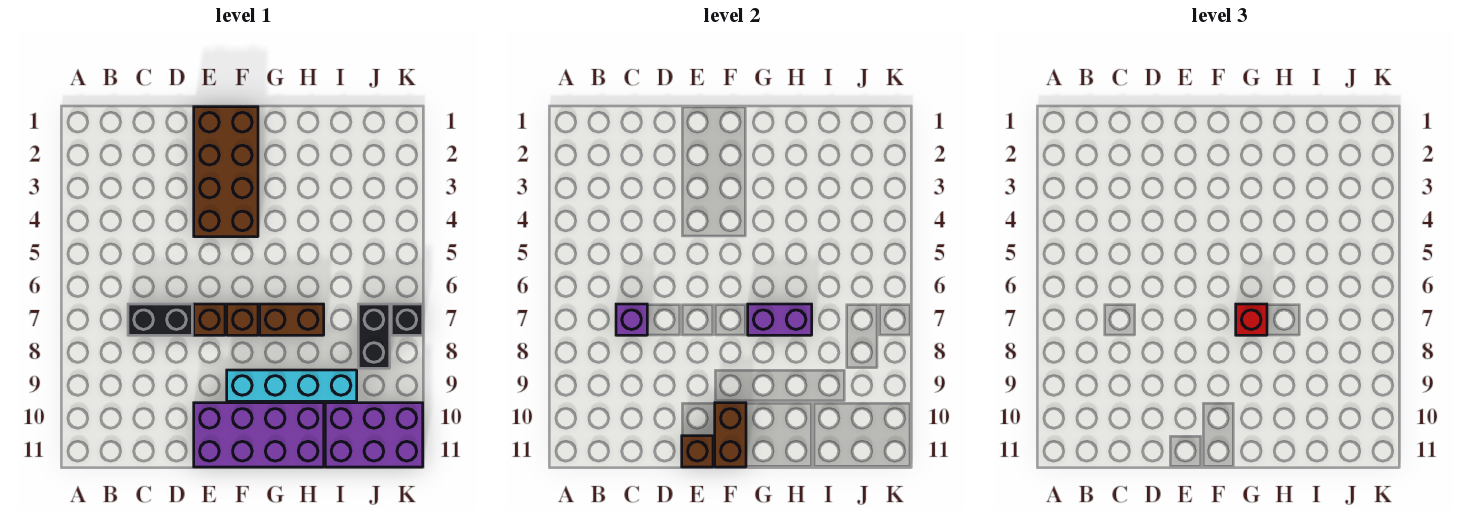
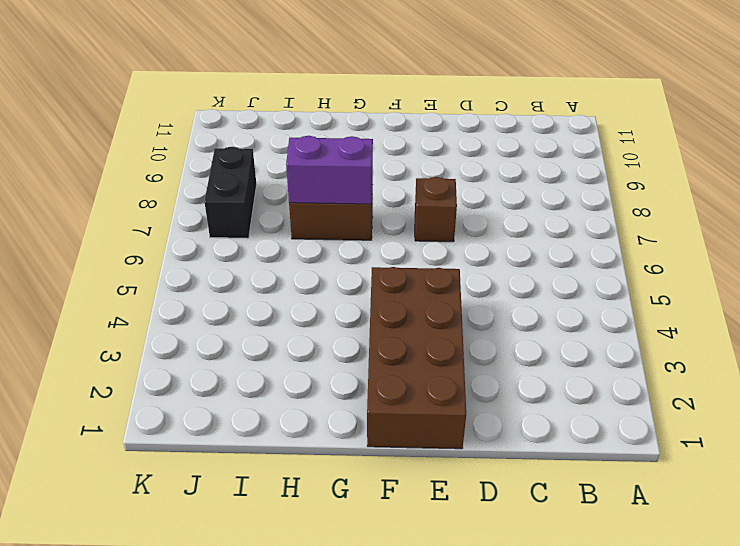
none -> black 1x2 brick [128,304,192,335]
none -> purple 2x4 brick [194,403,324,467]
none -> brown 1x1 brick [227,304,258,335]

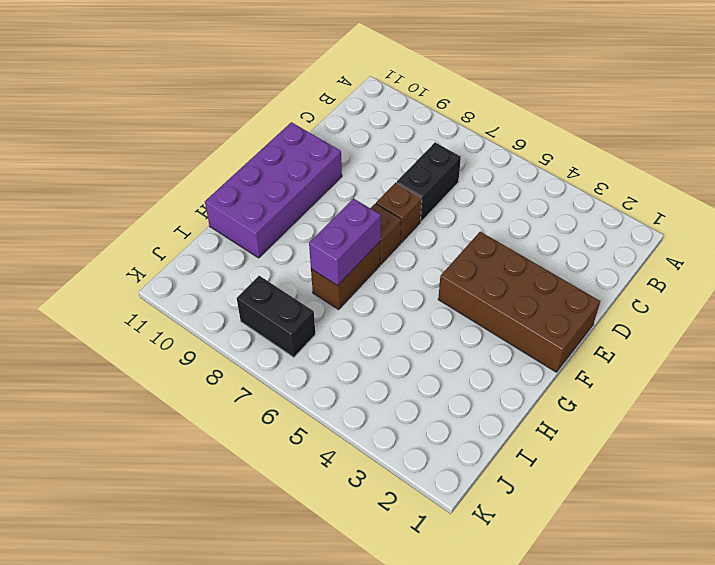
none -> cyan 1x4 brick [227,370,357,401]
none -> purple 2x3 brick [325,403,423,467]
none -> black 1x1 brick [391,304,423,335]

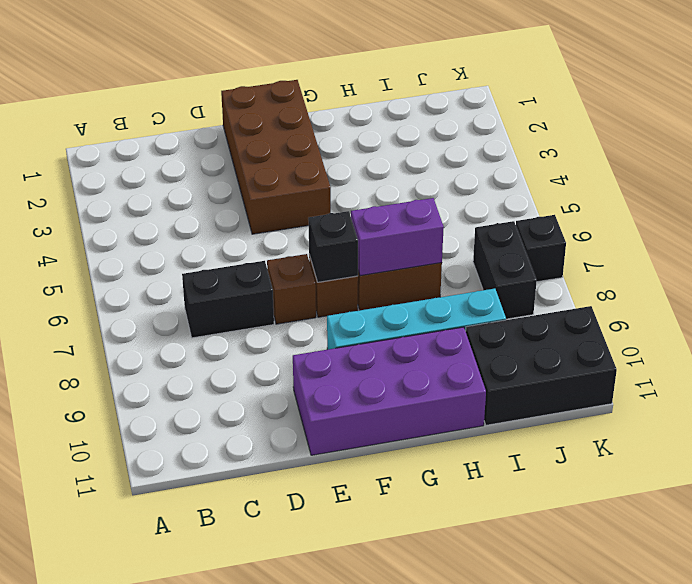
black 1x1 brick [308,211,358,282] -> none
black 2x3 brick [466,306,617,425] -> purple 2x3 brick [325,403,423,467]
none -> purple 1x1 brick [616,304,647,335]
none -> brown 1x1 brick [682,436,713,467]
none -> brown 1x2 brick [715,403,746,467]

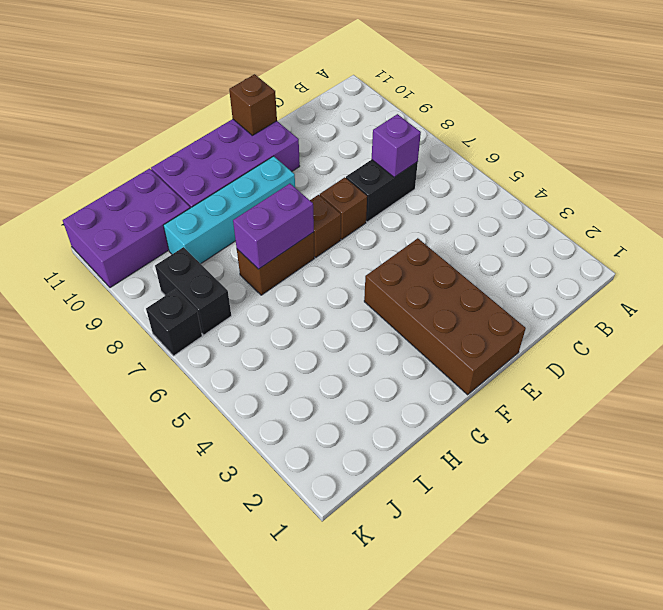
none -> brown 1x2 brick [715,403,746,467]
none -> red 1x1 brick [1236,304,1267,335]

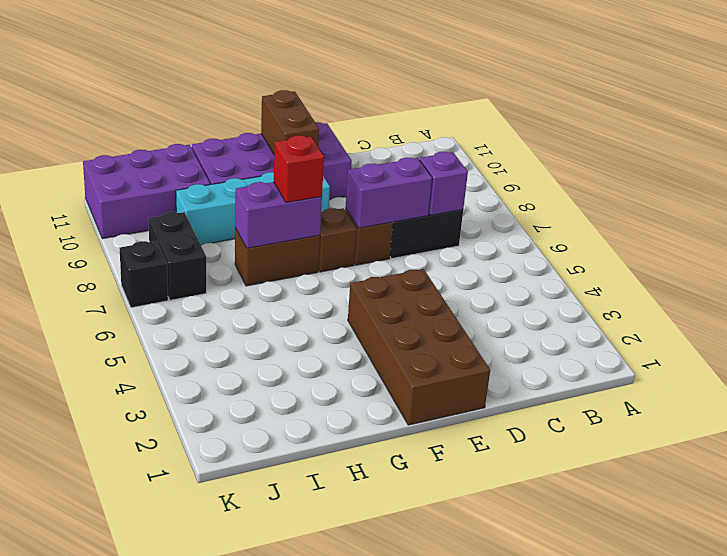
purple 1x2 brick [345,158,432,228] -> none
none -> brown 1x1 brick [682,436,713,467]

